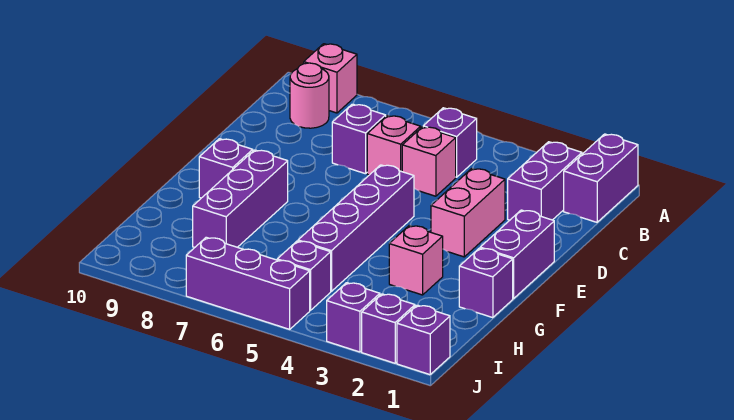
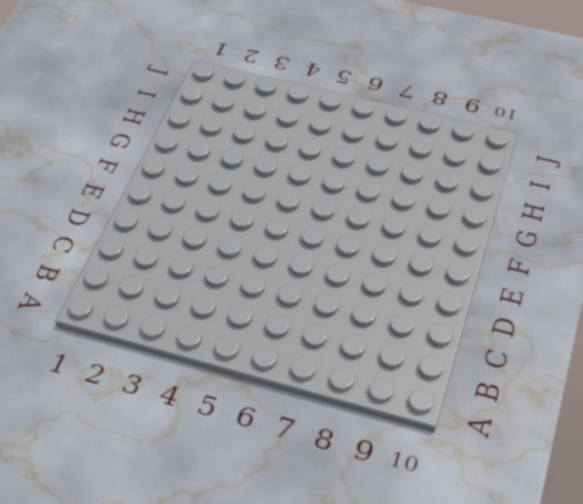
none -> purple 1x2 brick [564,134,638,222]
none -> pink 1x1 brick [304,44,357,113]
none -> purple 1x2 brick [508,142,582,220]

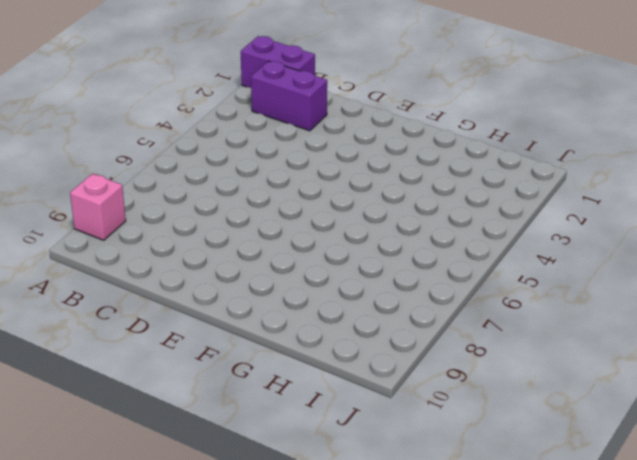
none -> purple 1x1 brick [423,108,477,177]
none -> pink 1x1 round brick [290,63,329,128]
none -> pink 1x1 brick [402,127,456,196]

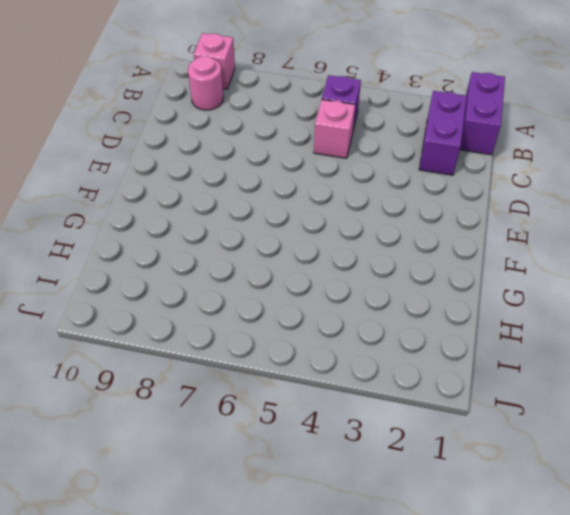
none -> pink 1x1 brick [367,116,421,175]
none -> purple 1x1 brick [332,104,386,174]
none -> pink 1x2 brick [431,169,505,257]

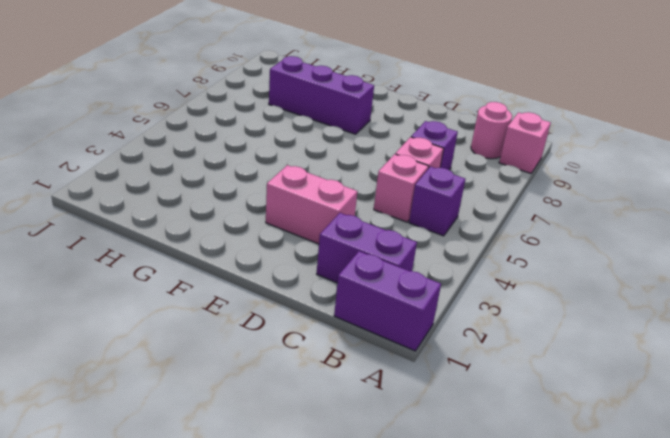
none -> purple 1x2 brick [480,210,554,299]
none -> purple 1x4 brick [298,165,414,291]
none -> purple 1x1 brick [199,139,253,198]

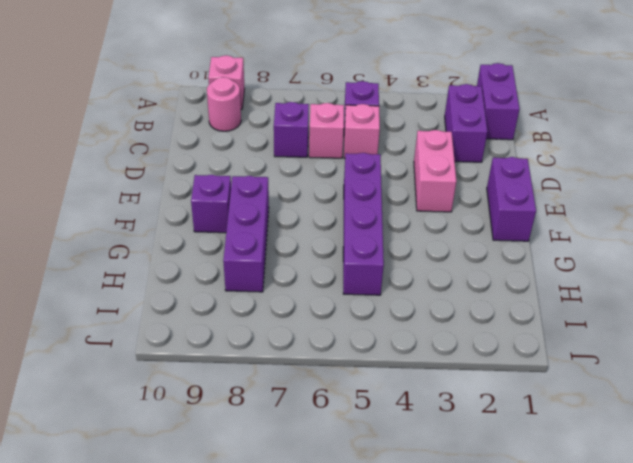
none -> purple 1x1 brick [459,248,513,318]
none -> pink 1x1 brick [389,226,443,295]
none -> purple 1x1 brick [277,241,331,310]

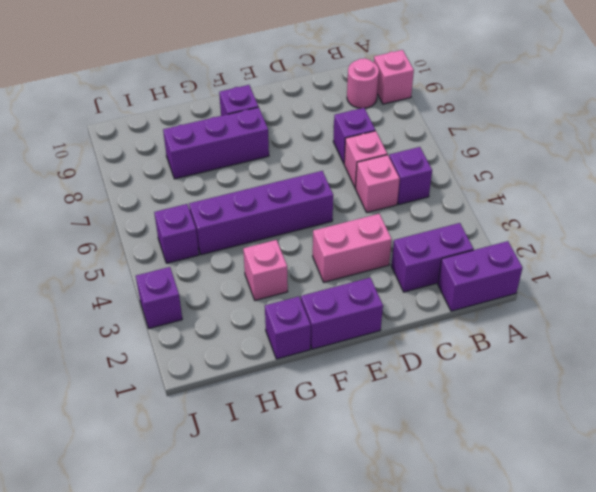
none -> purple 1x1 brick [397,305,450,375]
none -> purple 1x1 brick [362,294,415,363]
none -> purple 1x3 brick [186,237,310,329]

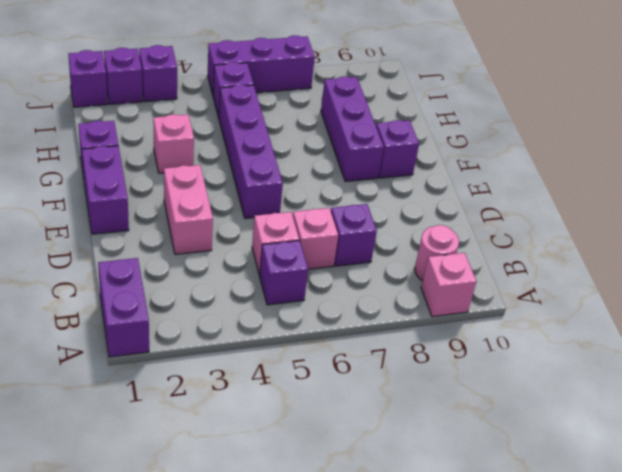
none -> purple 1x2 brick [508,142,582,220]

